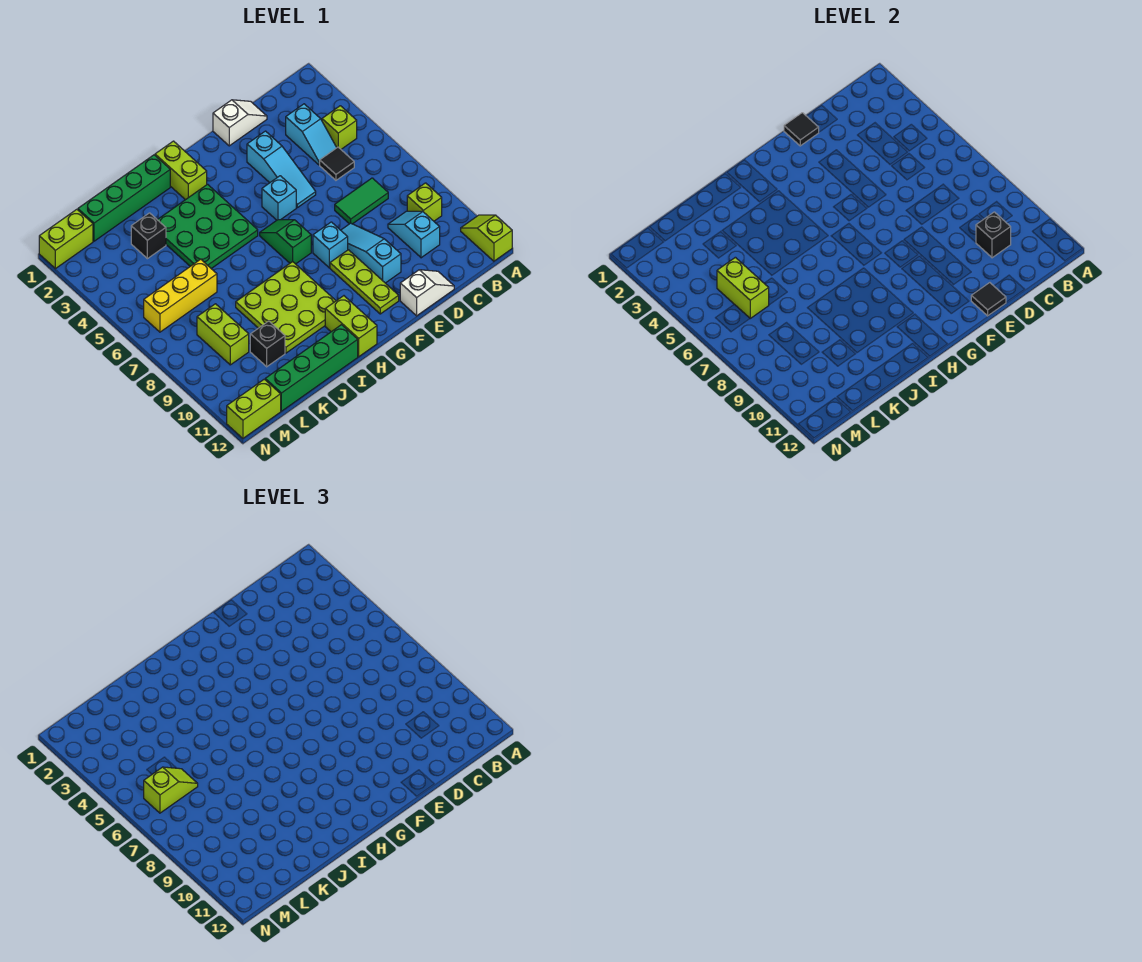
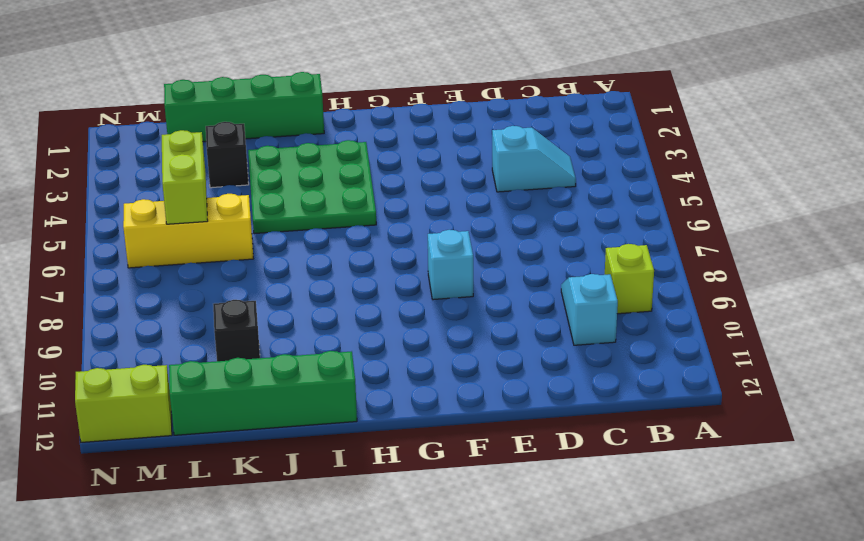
cyan 1x2 slope [492,126,576,192] -> cyan 1x2 slope turned to [286,104,337,165]
none -> lime 1x2 slope [461,215,512,261]
none -> lime 1x1 brick [322,106,357,149]
none -> black 1x1 tile [320,147,354,180]
none -> green 1x2 tile [335,178,388,224]

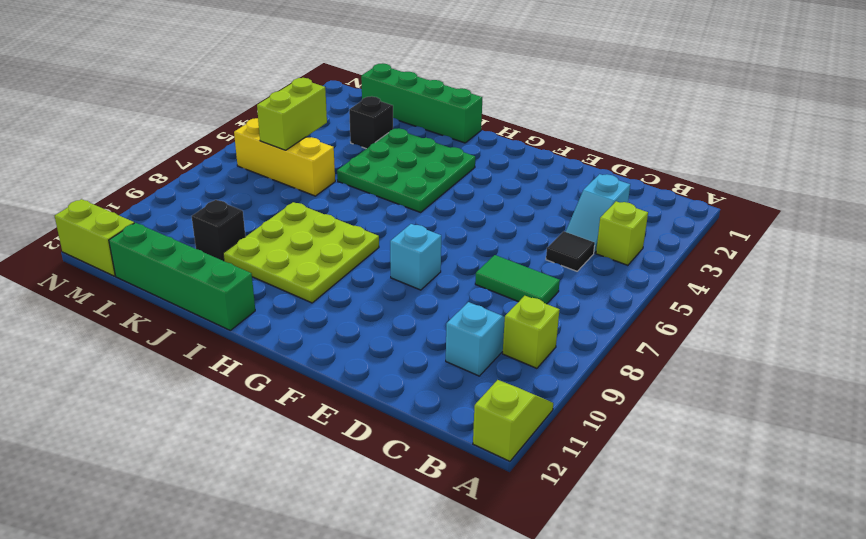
none -> white 1x2 slope [213,100,267,146]
none -> white 1x2 slope [400,270,454,316]
none -> cyan 1x3 slope [247,131,316,208]
none -> cyan 1x3 slope [341,223,401,283]

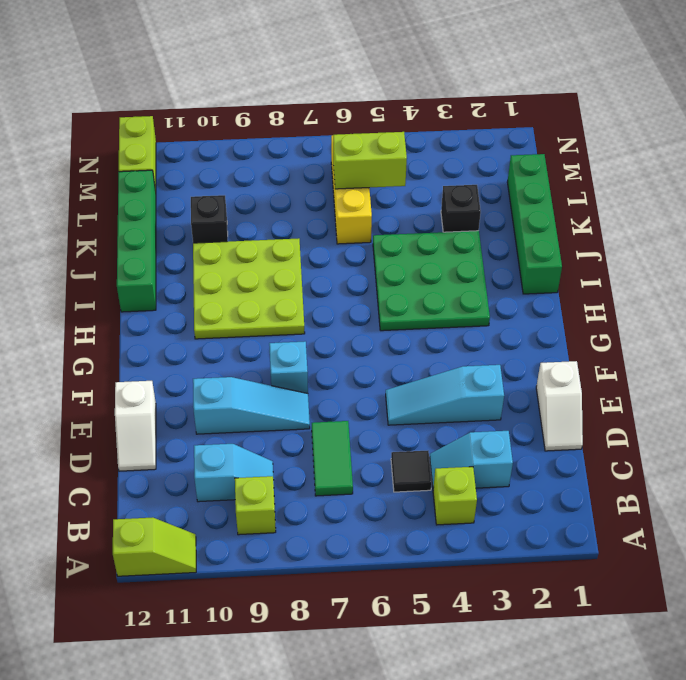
none -> cyan 1x1 brick [262,176,296,220]
none -> lime 1x3 plate [330,250,399,314]
none -> green 1x2 slope [260,220,311,264]
none -> lime 1x2 brick [155,141,207,200]

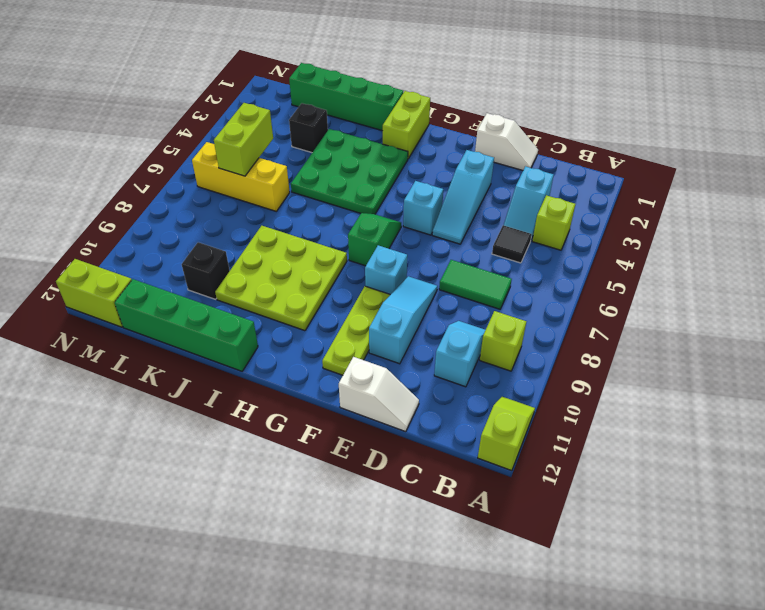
none -> lime 1x2 brick [325,296,377,357]
none -> lime 1x2 brick [197,304,249,365]
none -> lime 1x2 brick [39,209,93,269]
none -> black 1x1 brick [976,212,1011,258]

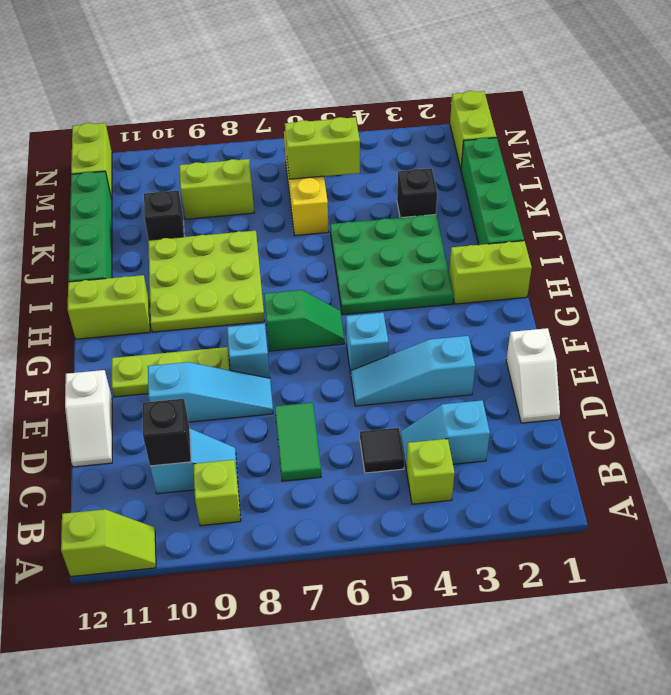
none -> black 1x1 tile [784,113,819,146]
none -> black 1x1 tile [971,283,1006,316]
none -> lime 1x2 slope [144,767,198,813]

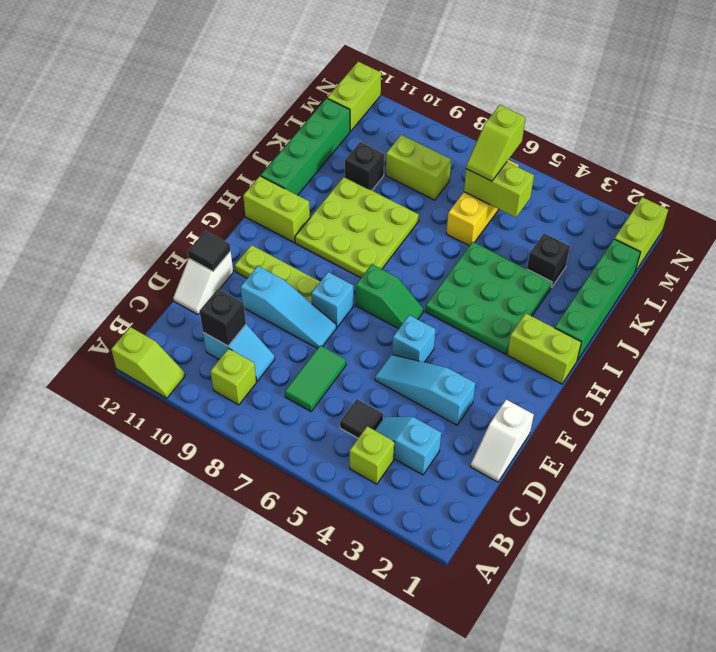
none -> black 1x1 tile [784,113,819,146]

